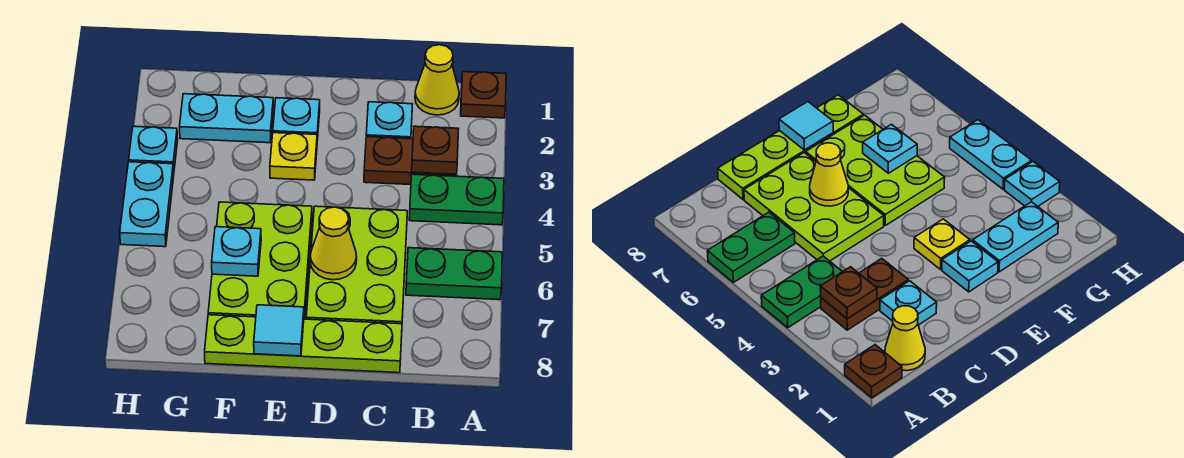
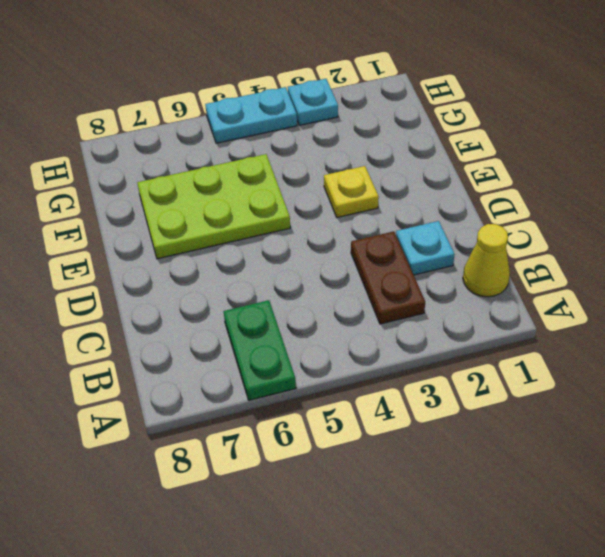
none -> brown 1x1 plate [461,72,506,118]
none -> green 1x2 plate [409,174,504,225]
none -> lime 2x3 plate [306,206,407,324]

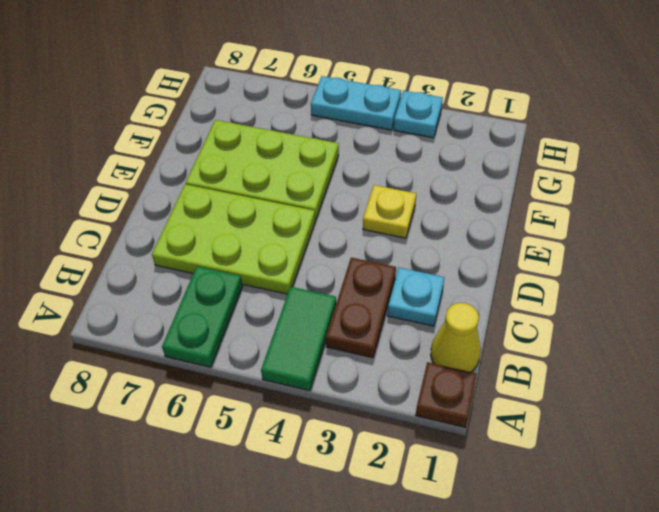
green 1x2 tile [261,287,336,391] -> green 1x2 plate [409,174,504,225]
none -> lime 1x4 plate [205,315,402,373]
none -> cyan 1x1 plate [273,98,320,141]
none -> cyan 1x2 plate [180,94,273,143]

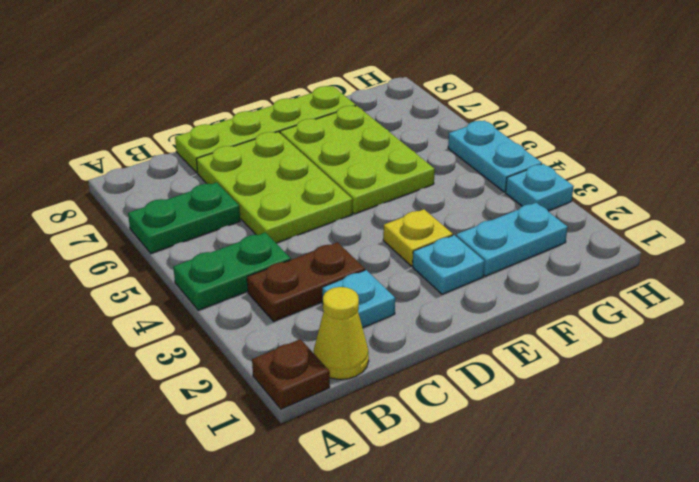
none -> brown 1x1 plate [412,126,458,174]
none -> yellow 1x1 cone [310,207,357,280]
none -> cyan 1x1 tile [254,305,304,356]

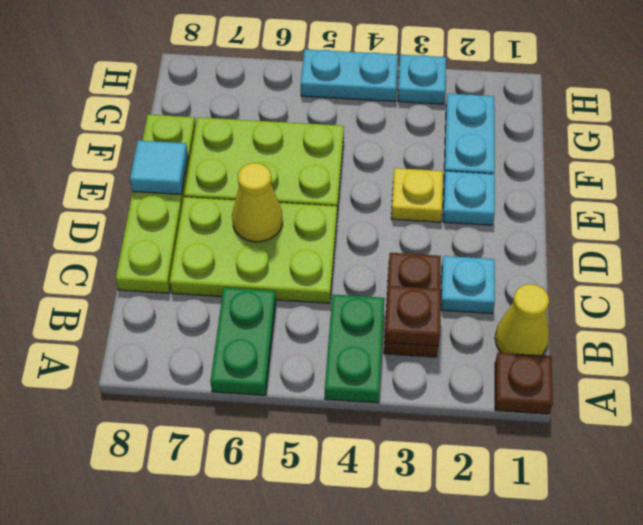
none -> cyan 1x1 plate [212,227,261,276]

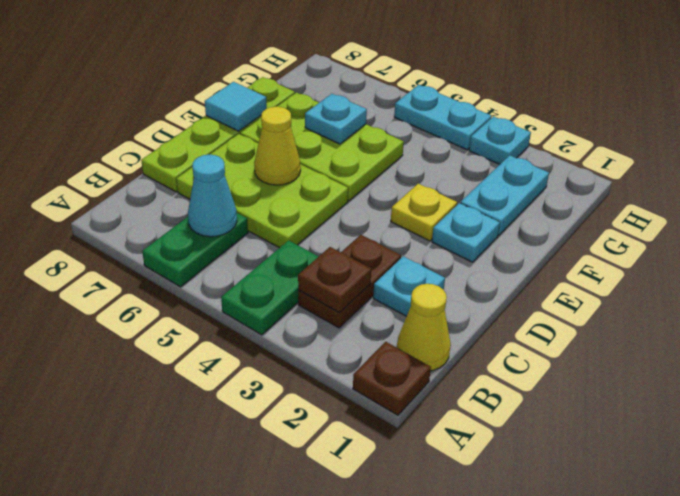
cyan 1x1 cone [188,155,237,237] -> none

